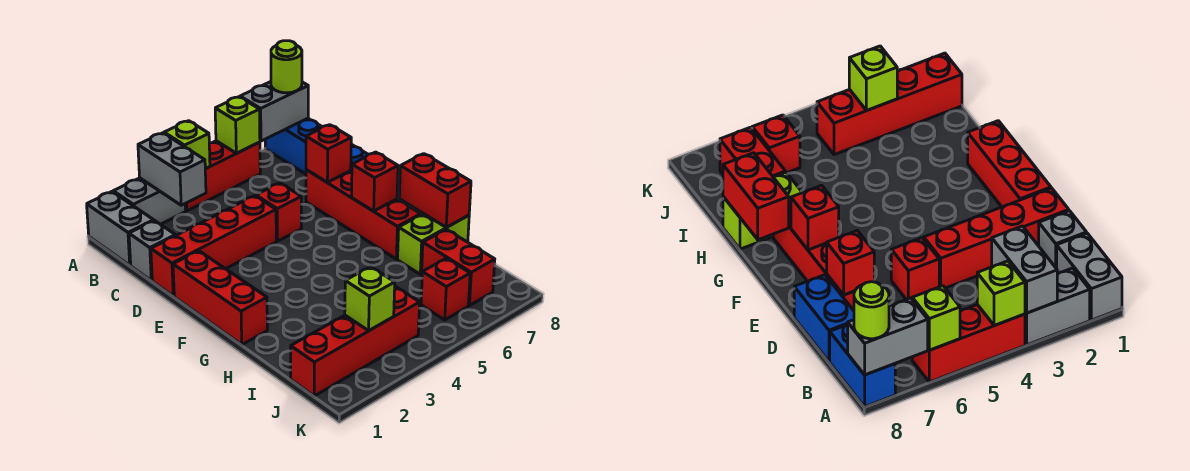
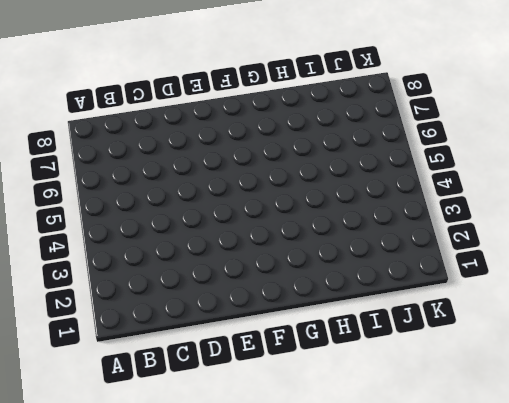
none -> grey 1x2 brick [87,192,154,265]
none -> grey 1x2 brick [113,178,186,224]
none -> red 1x3 brick [185,141,260,211]

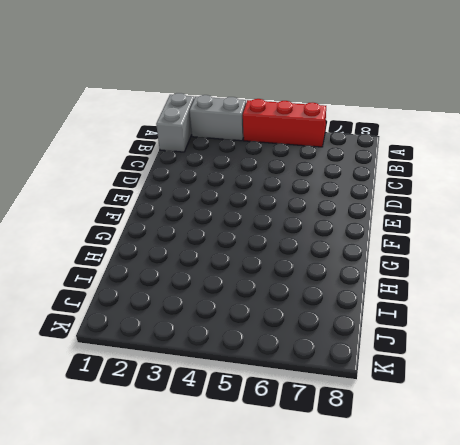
none -> blue 1x2 brick [265,118,322,174]
none -> grey 1x1 brick [129,221,175,281]
none -> blue 1x2 brick [794,275,854,362]

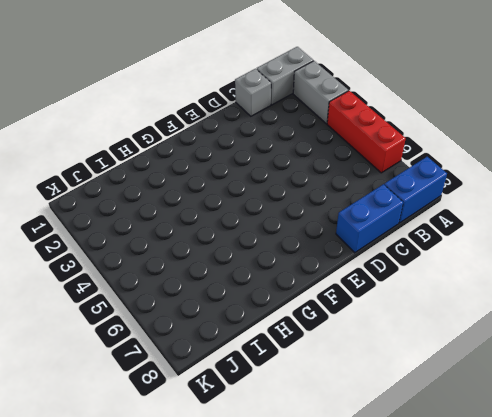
none -> red 1x4 brick [151,196,276,296]
none -> red 1x1 brick [256,183,301,241]
none -> red 1x4 brick [306,170,421,259]

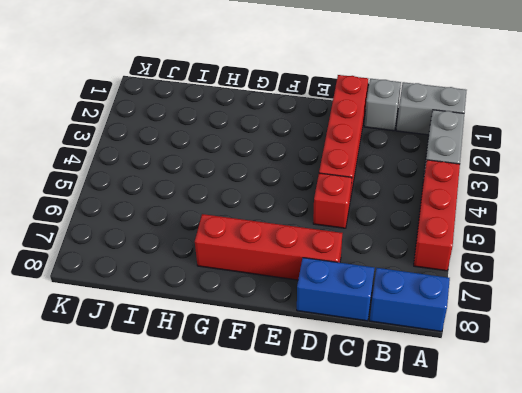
none -> red 1x3 brick [173,251,267,345]
none -> lime 1x2 brick [398,214,469,274]
none -> red 1x2 brick [422,229,495,305]

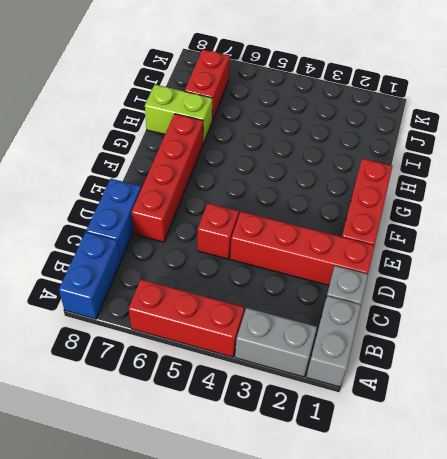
none -> red 1x4 brick [291,287,420,396]
none -> red 1x1 brick [421,258,470,320]
none -> grey 1x2 brick [138,133,206,205]

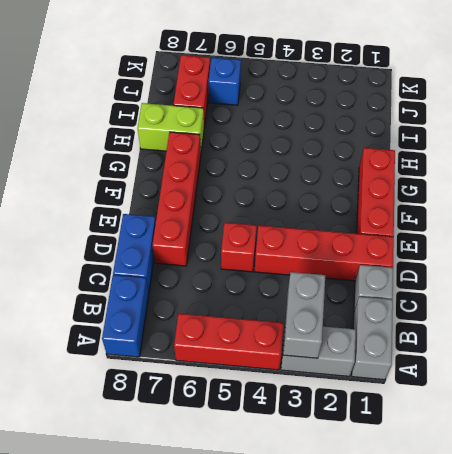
blue 1x1 brick [208,58,241,105] -> red 1x1 brick [421,258,470,320]
none -> red 1x4 brick [291,287,420,396]
none -> lime 1x1 brick [164,121,210,169]
none -> lime 1x1 brick [215,97,260,153]

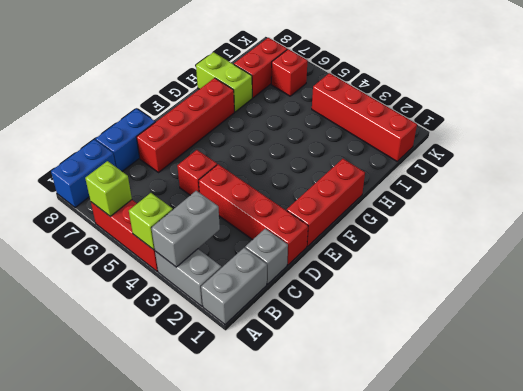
none -> grey 1x2 brick [240,82,308,141]
none -> red 1x1 brick [306,125,351,182]
none -> red 1x1 brick [351,152,398,211]

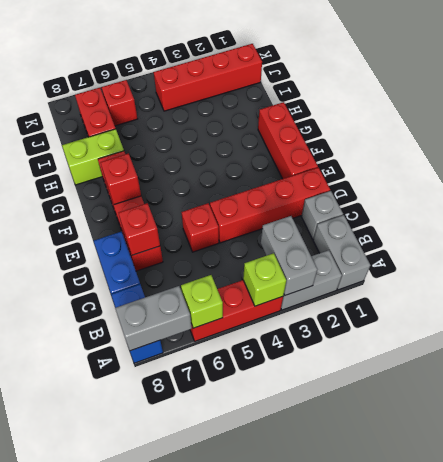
none -> red 1x2 brick [399,154,471,227]
none -> lime 1x1 brick [345,267,395,331]
none -> lime 1x1 round brick [271,41,302,93]

